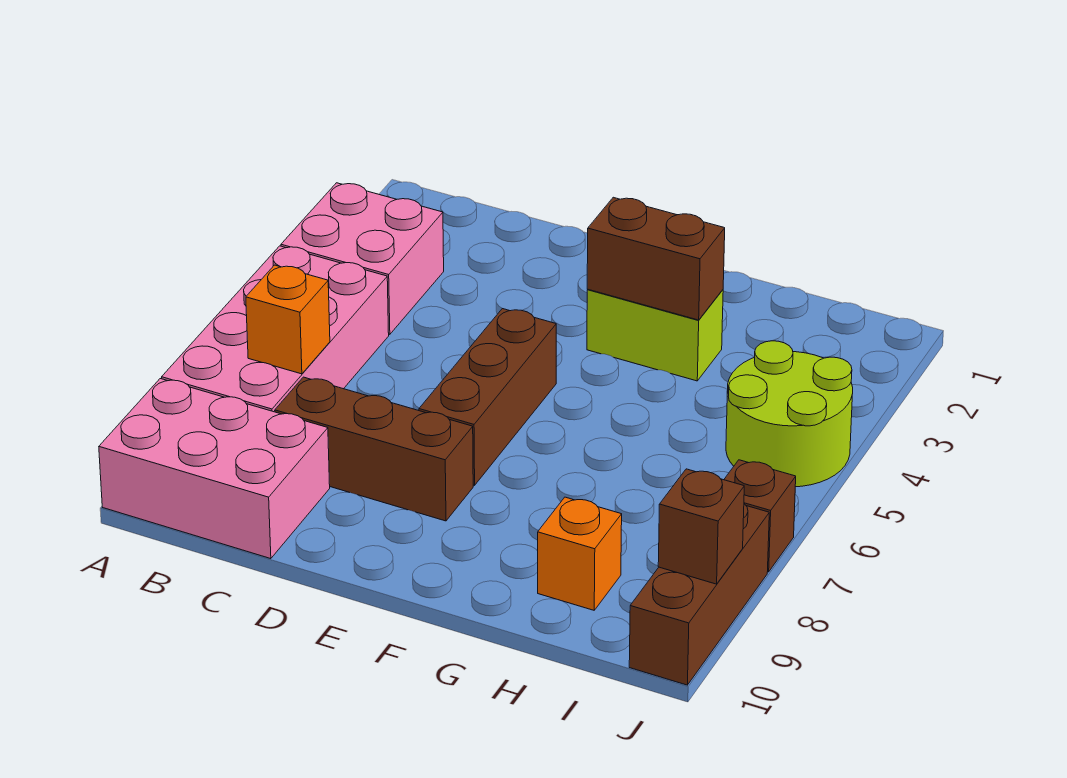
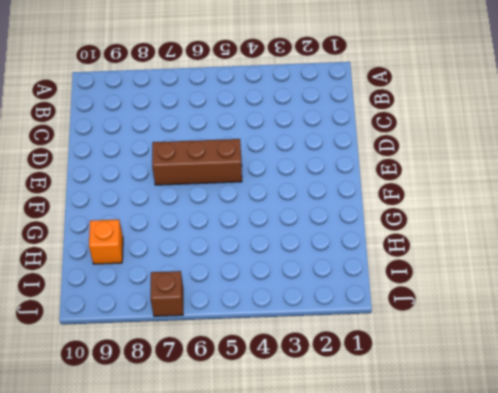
none -> pink 2x2 brick [281,183,444,334]
none -> pink 2x4 brick [162,246,389,412]
none -> pink 2x3 brick [99,379,330,559]

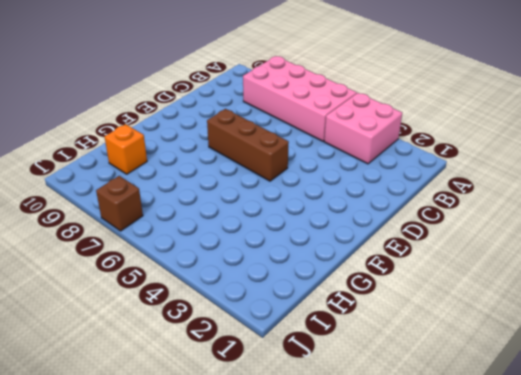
none -> pink 2x3 brick [99,379,330,559]
none -> brown 1x3 brick [275,377,473,521]
none -> lime 1x2 brick [587,290,723,381]

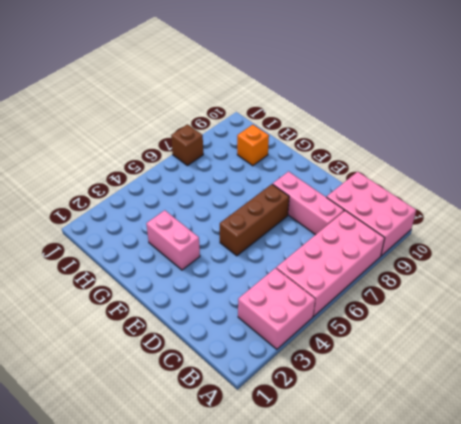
pink 1x3 brick [273,172,344,235] -> brown 1x3 brick [275,377,473,521]
pink 1x2 brick [146,210,200,270] -> lime 1x2 brick [587,290,723,381]
none -> lime 2x2 round brick [726,341,853,487]
none -> brown 1x3 brick [629,504,769,685]
none -> orange 1x1 brick [246,265,330,374]

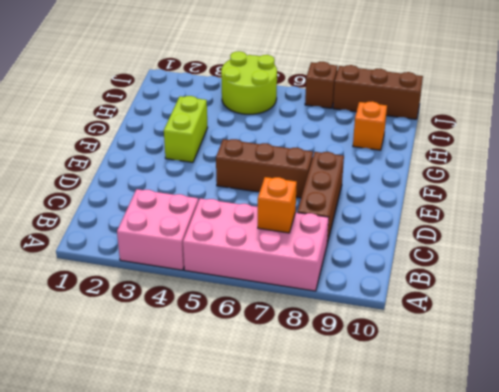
none -> pink 2x3 brick [99,379,330,559]
none -> brown 1x2 brick [587,197,725,320]
none -> brown 1x1 brick [658,469,744,584]

